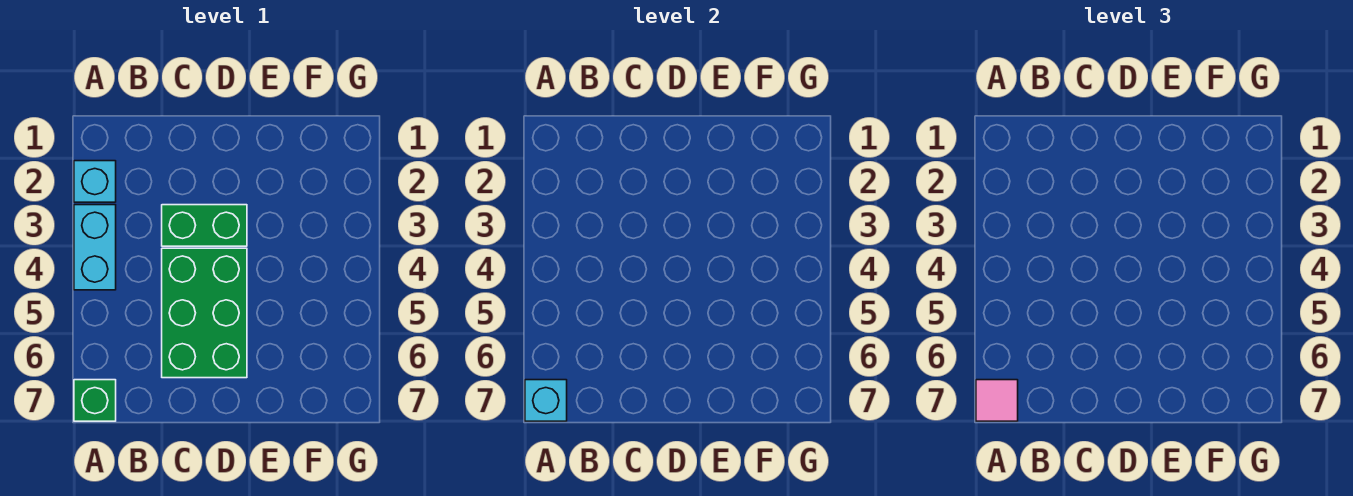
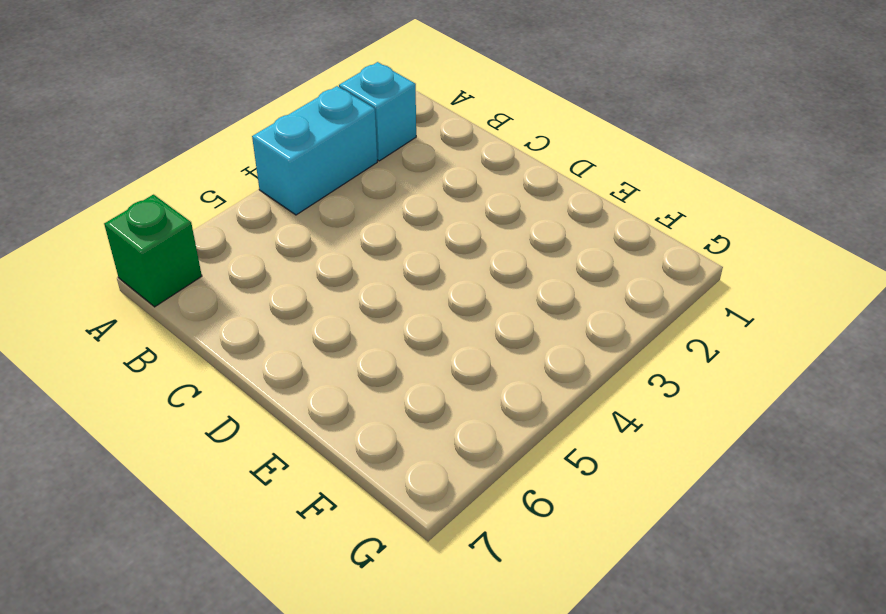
none -> green 1x2 brick [162,205,247,246]
none -> green 2x3 brick [162,248,247,378]

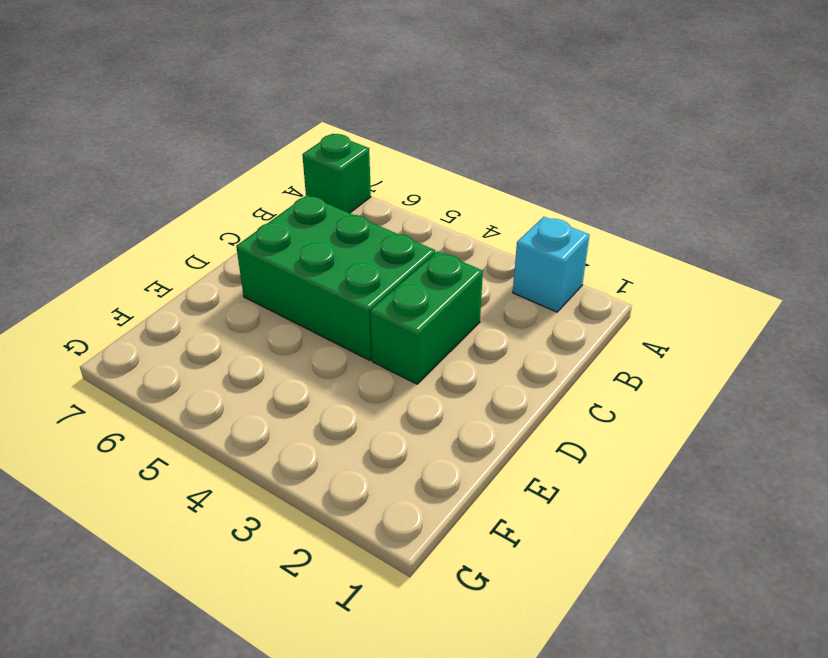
none -> cyan 1x2 brick [74,205,116,290]
none -> cyan 1x1 brick [525,380,567,421]

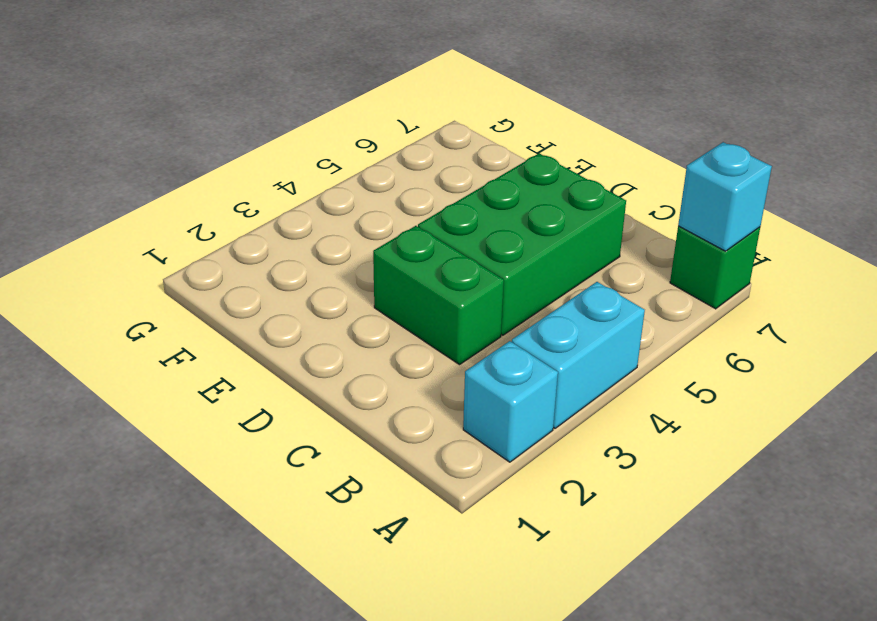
none -> pink 1x1 tile [976,380,1018,421]

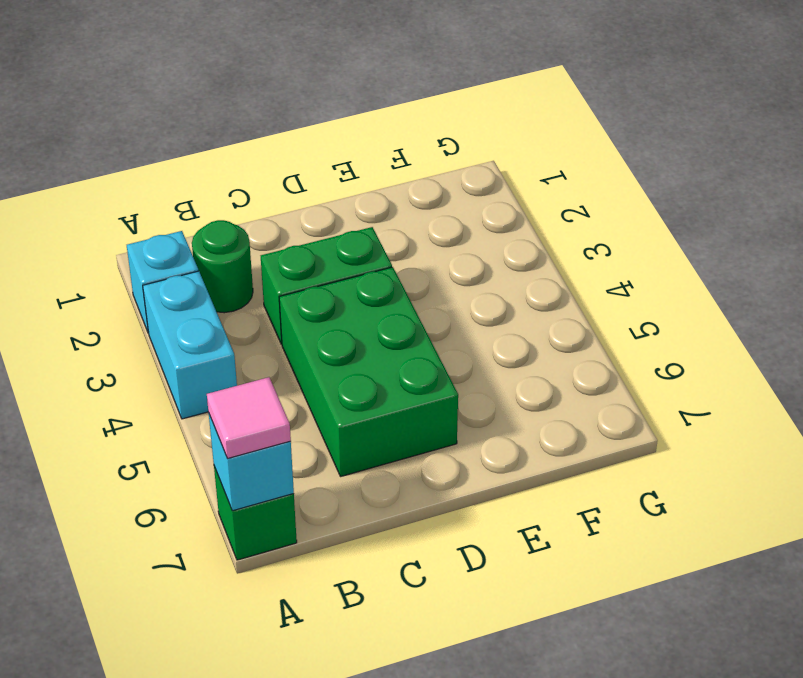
green 1x1 round brick [192,220,253,313] -> none

